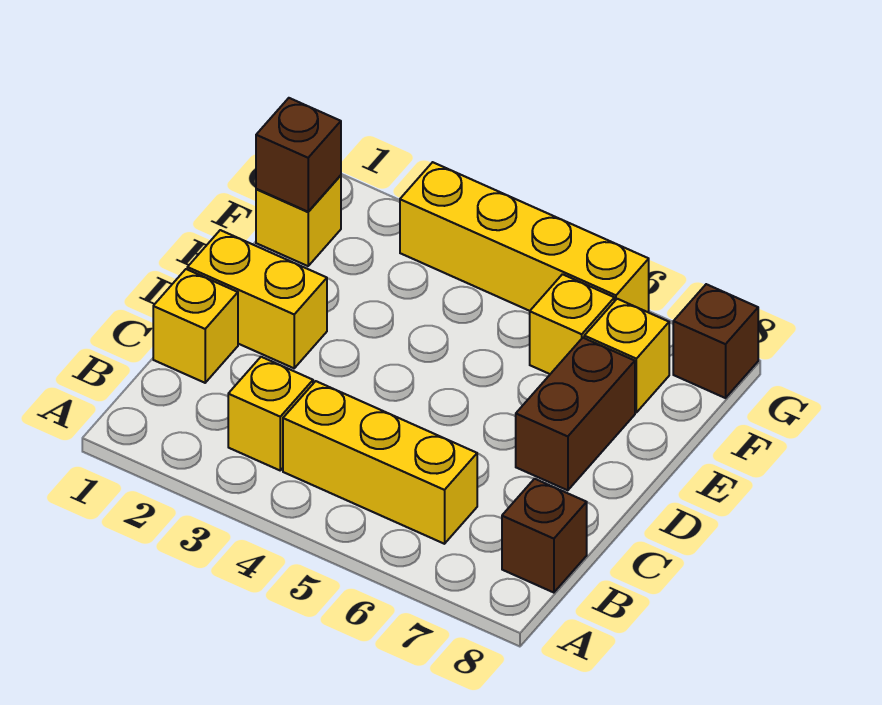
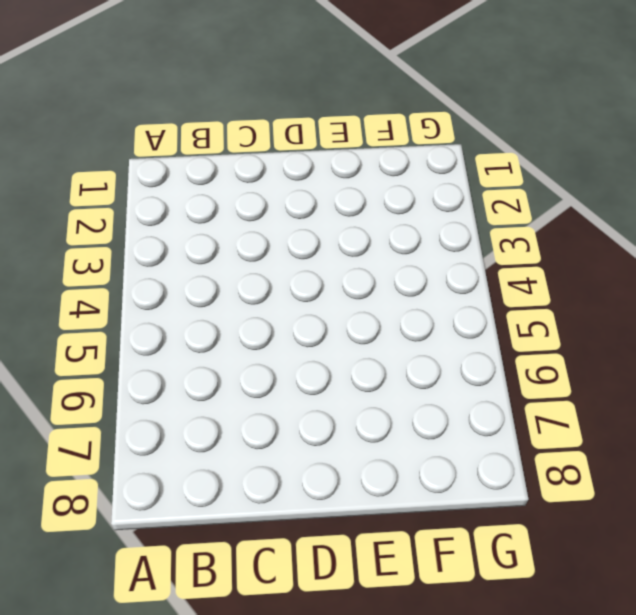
none -> yellow 1x1 brick [228,357,313,470]
none -> yellow 1x3 brick [283,381,477,544]
none -> brown 1x1 brick [502,479,587,593]

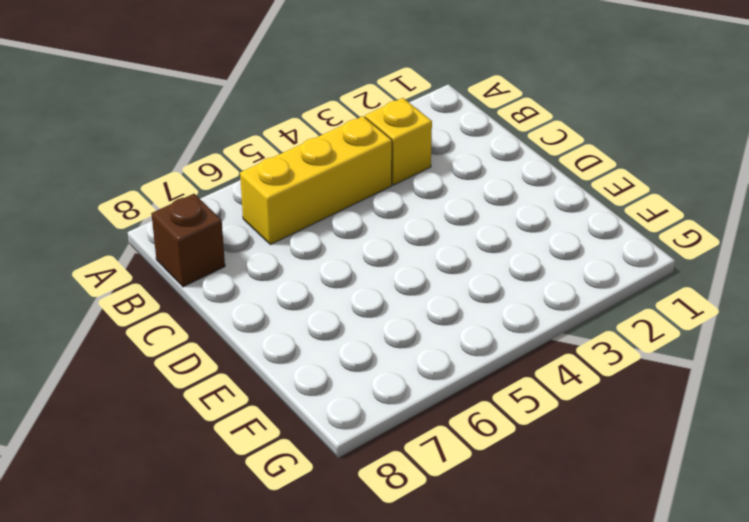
none -> yellow 1x1 brick [153,269,238,383]
none -> yellow 1x2 brick [187,230,327,368]
none -> brown 1x2 brick [516,338,635,490]

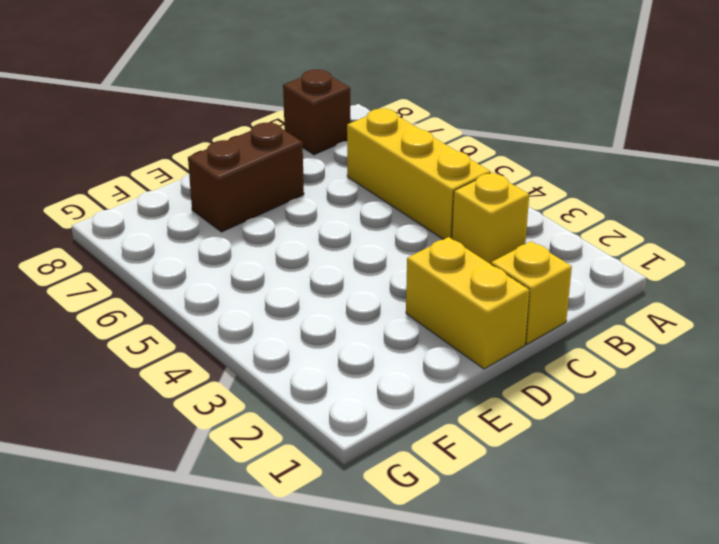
none -> yellow 1x1 brick [256,175,341,266]
none -> yellow 1x1 brick [530,274,614,374]
none -> yellow 1x1 brick [584,299,669,412]

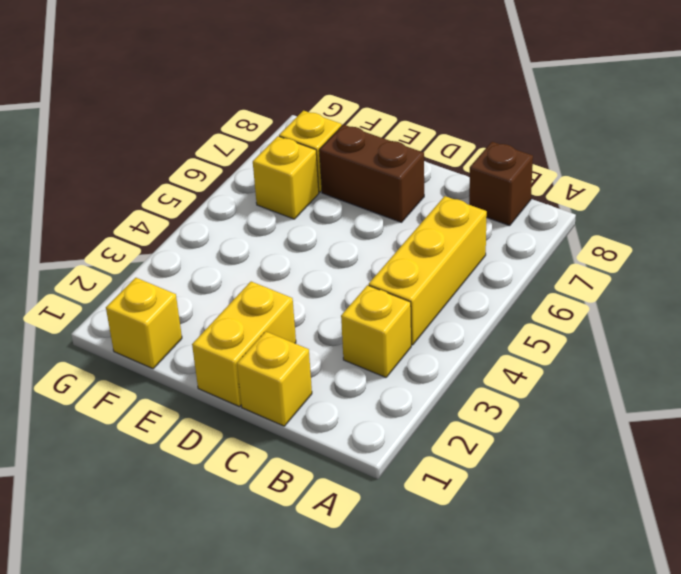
none -> yellow 1x4 brick [400,162,649,312]
none -> brown 1x1 brick [673,284,758,398]
none -> brown 1x1 brick [256,98,341,212]

